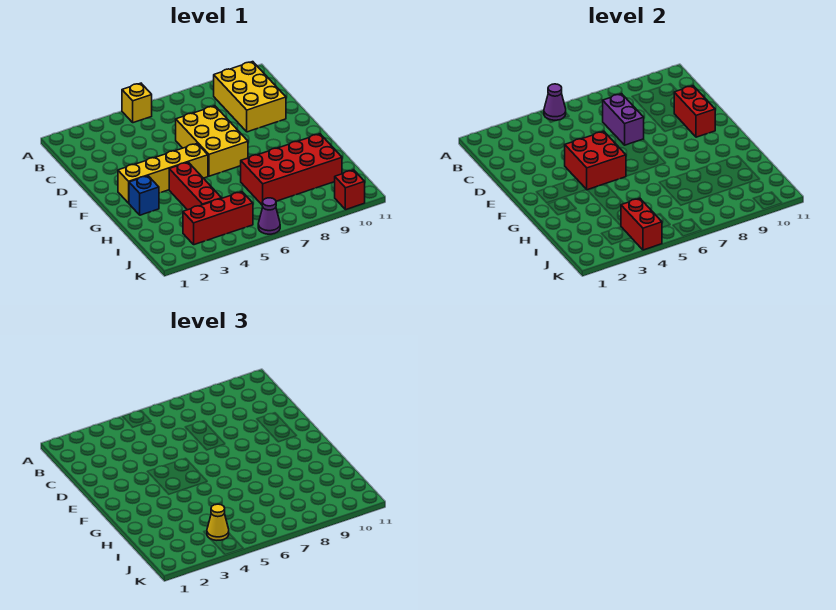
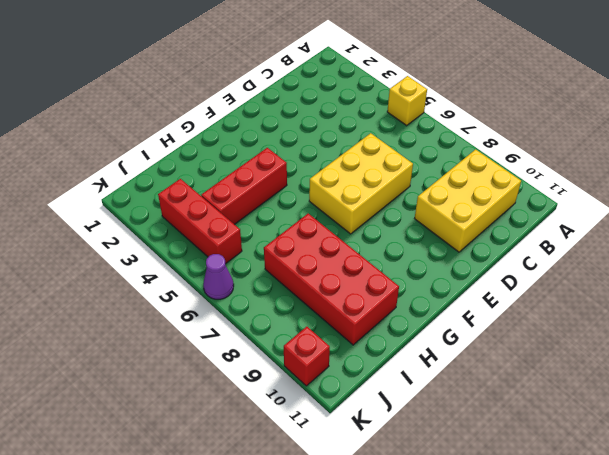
none -> yellow 1x4 brick [118,144,208,203]
none -> blue 1x1 brick [129,176,159,215]
none -> purple 1x1 cone [544,84,566,120]

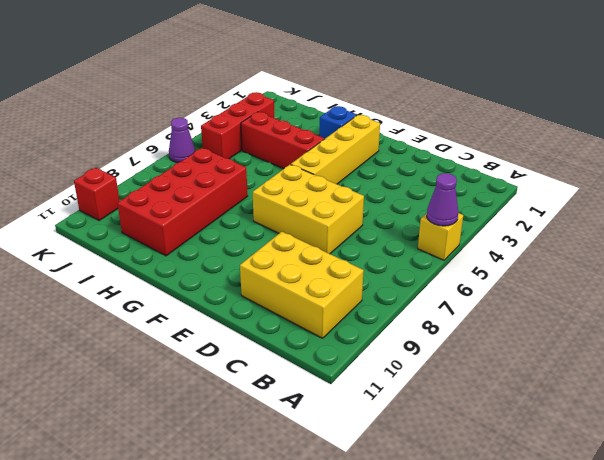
none -> purple 1x2 brick [603,94,644,145]
none -> red 1x2 brick [674,86,715,137]
none -> red 2x2 brick [565,131,626,190]

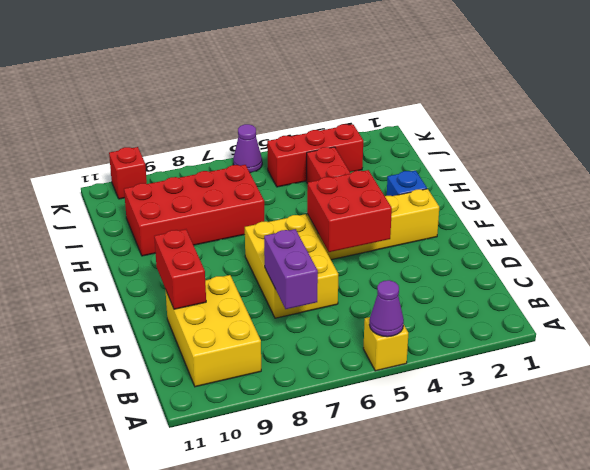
none -> red 1x2 brick [621,199,662,250]
none -> yellow 1x1 cone [207,504,229,540]

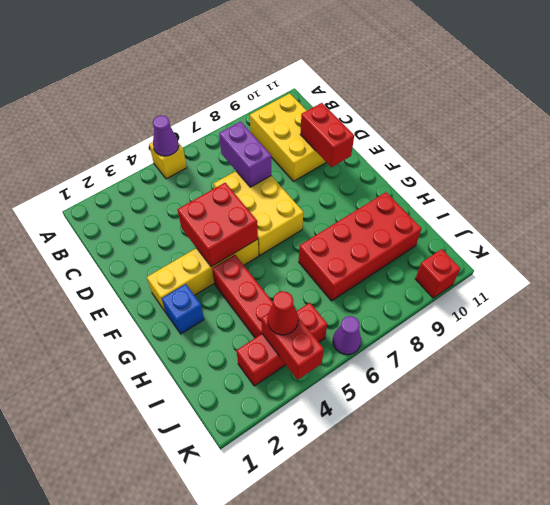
red 1x1 cone [267,291,298,335] -> yellow 1x1 cone [207,504,229,540]

